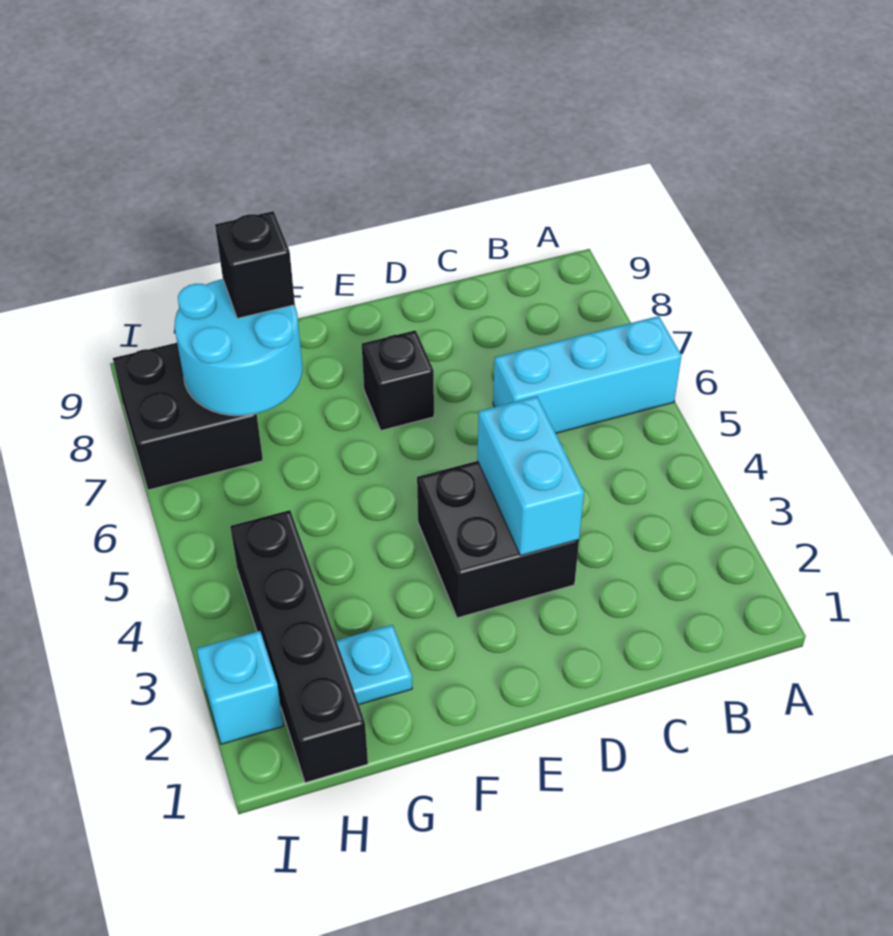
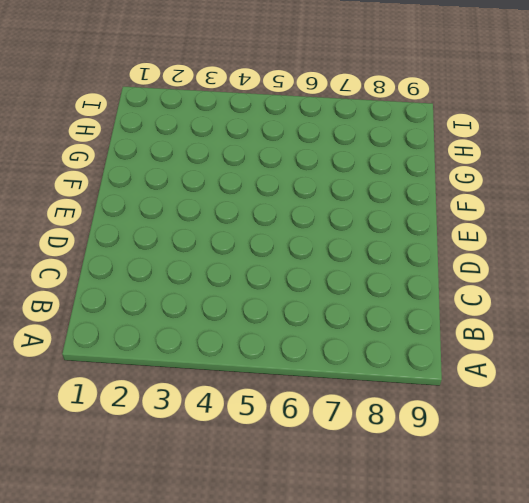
none -> cyan 1x3 brick [493,316,682,433]
none -> black 2x2 brick [417,461,579,618]

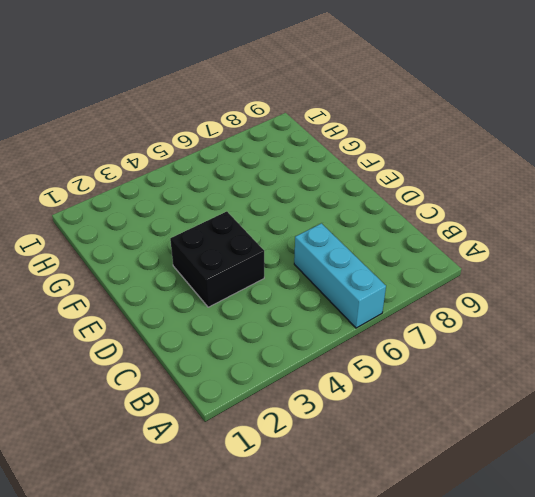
none -> black 1x1 brick [362,330,434,430]
none -> cyan 1x1 plate [336,625,412,704]

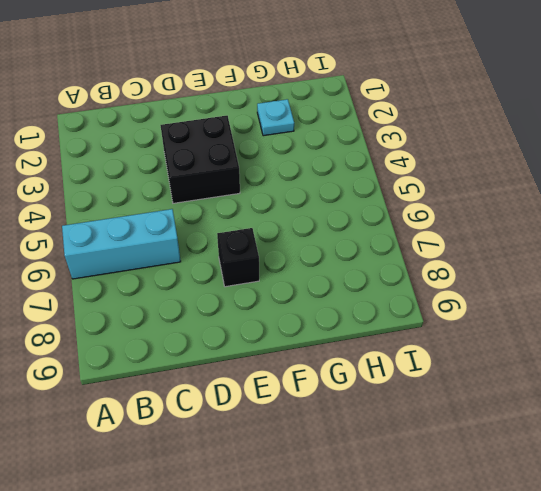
none -> black 1x4 brick [230,510,368,783]
none -> black 2x2 brick [113,343,263,490]

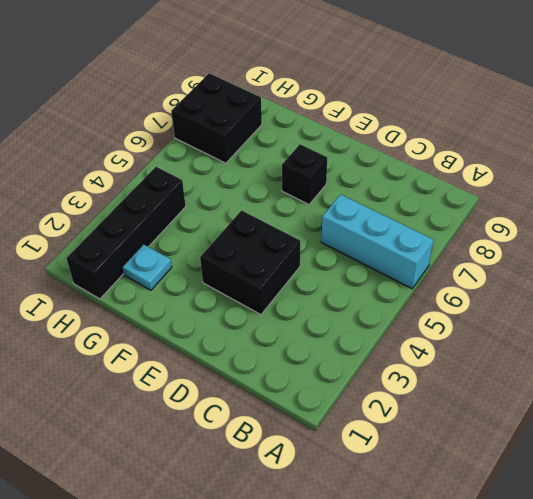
none -> cyan 1x1 brick [197,631,283,744]
none -> cyan 1x2 brick [477,396,584,556]

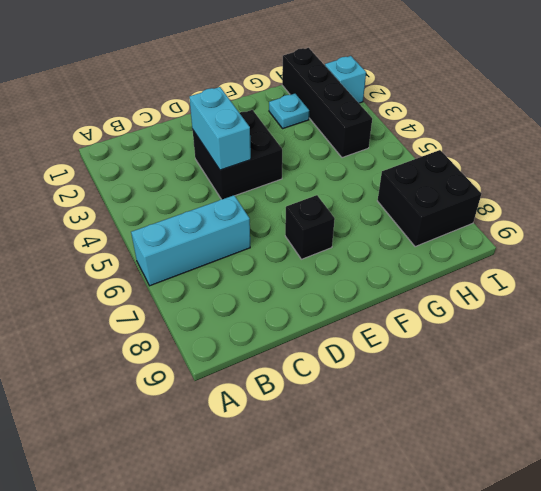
none -> cyan 2x2 round brick [175,279,302,416]
none -> black 1x1 brick [215,211,295,318]

